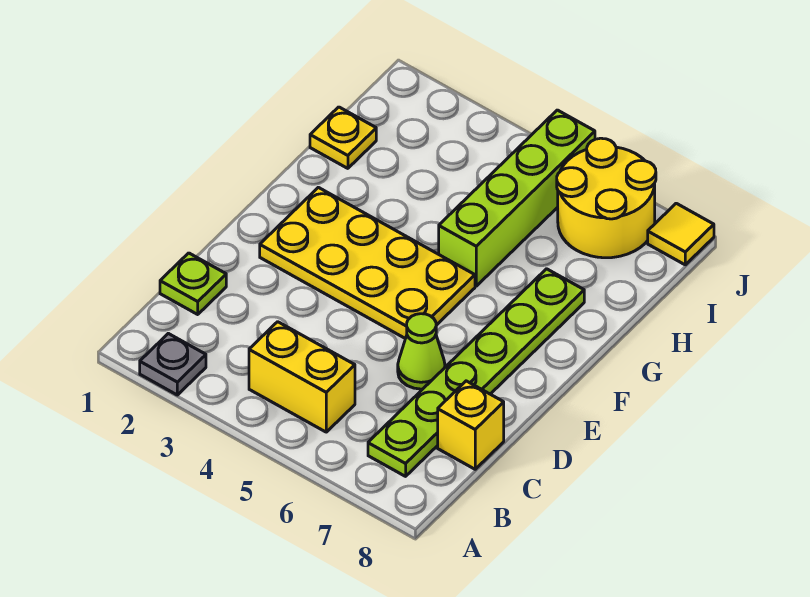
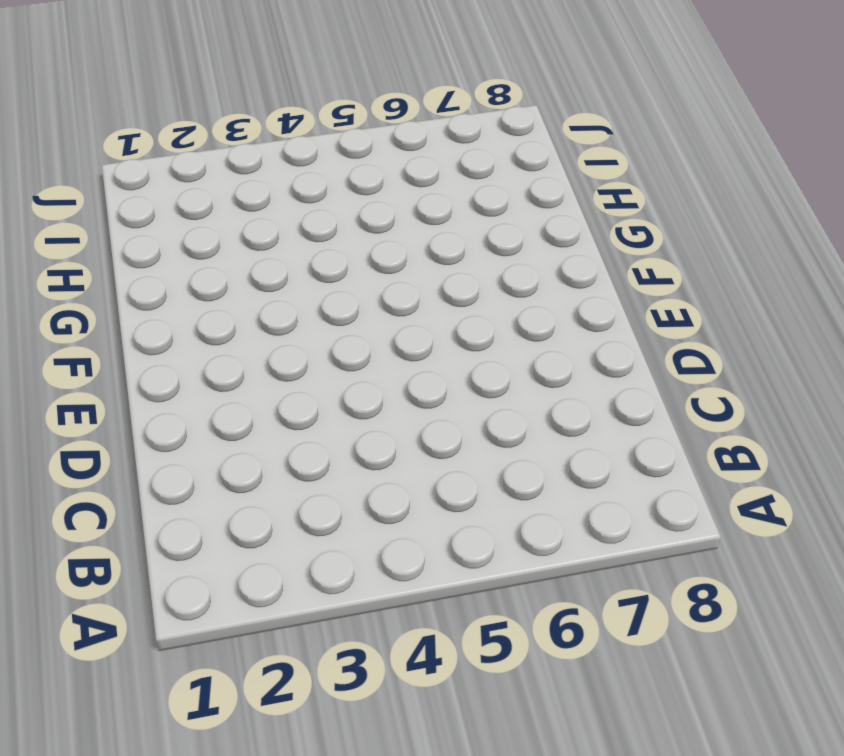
none -> grey 1x1 plate [140,333,206,395]
none -> yellow 1x2 brick [249,322,355,432]

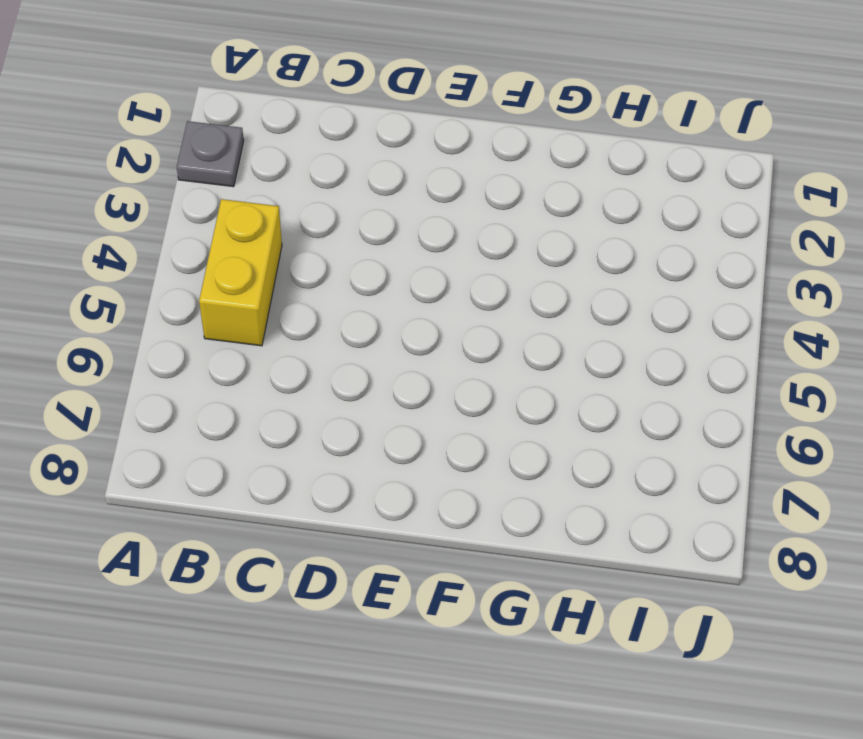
none -> lime 1x6 plate [368,269,584,476]
none -> lime 1x1 plate [160,253,226,314]

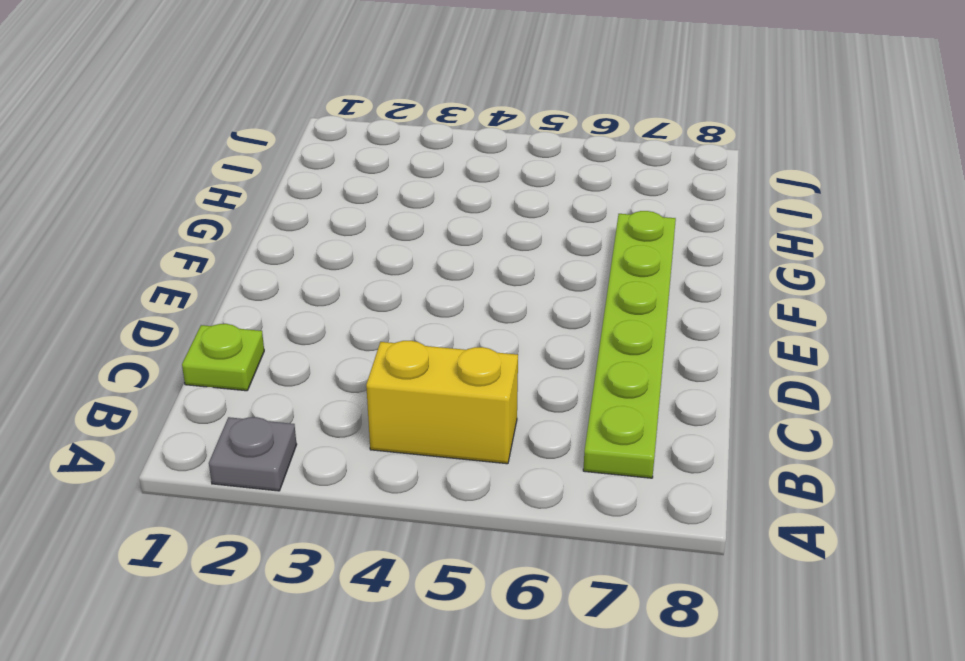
none -> yellow 1x1 brick [438,381,504,469]
none -> lime 1x1 cone [398,314,445,389]

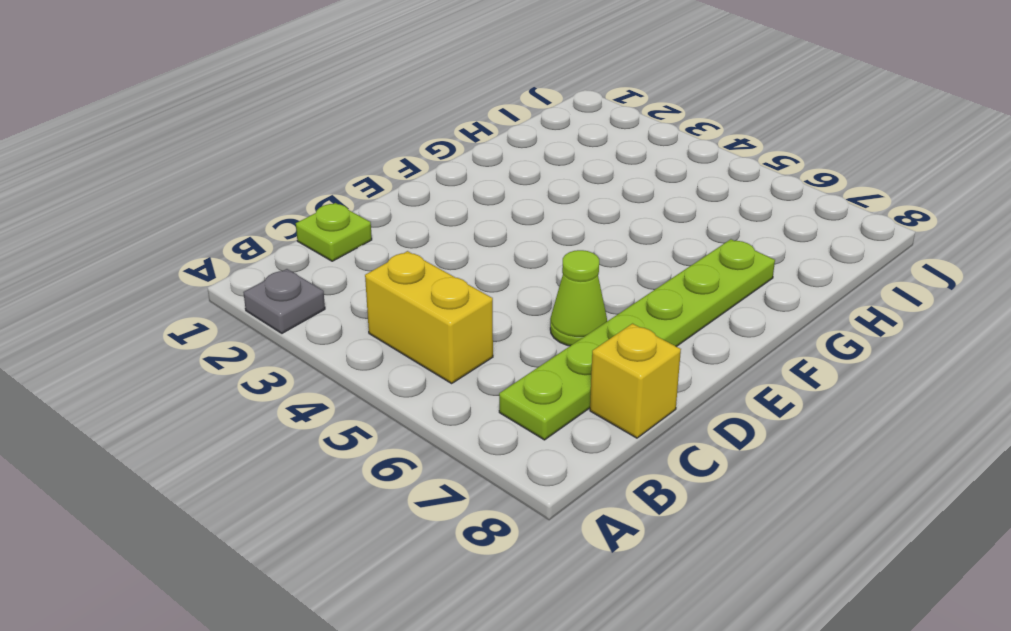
none -> yellow 2x4 plate [260,187,475,339]
none -> lime 1x4 brick [439,110,595,286]

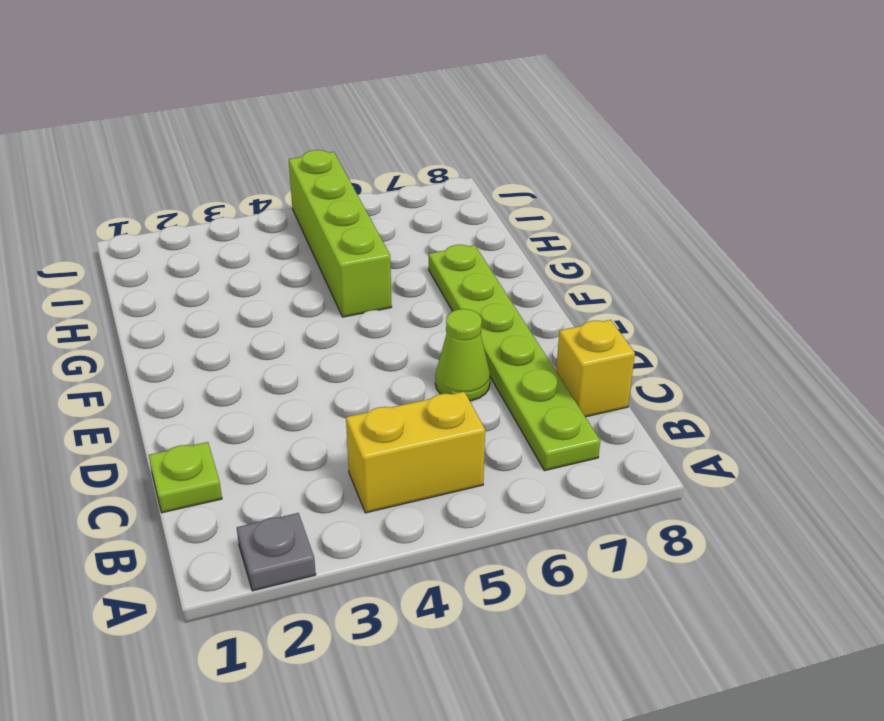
none -> yellow 2x4 plate [260,187,475,339]
none -> yellow 1x1 plate [310,107,376,168]

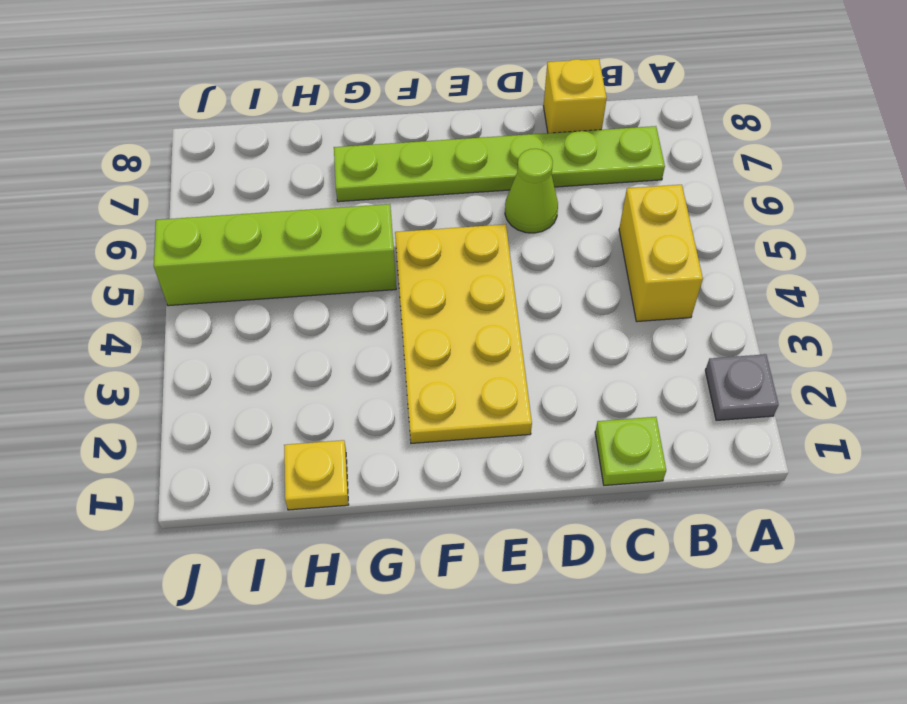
none -> yellow 2x2 round brick [557,138,656,258]
none -> yellow 1x1 tile [648,203,714,265]

